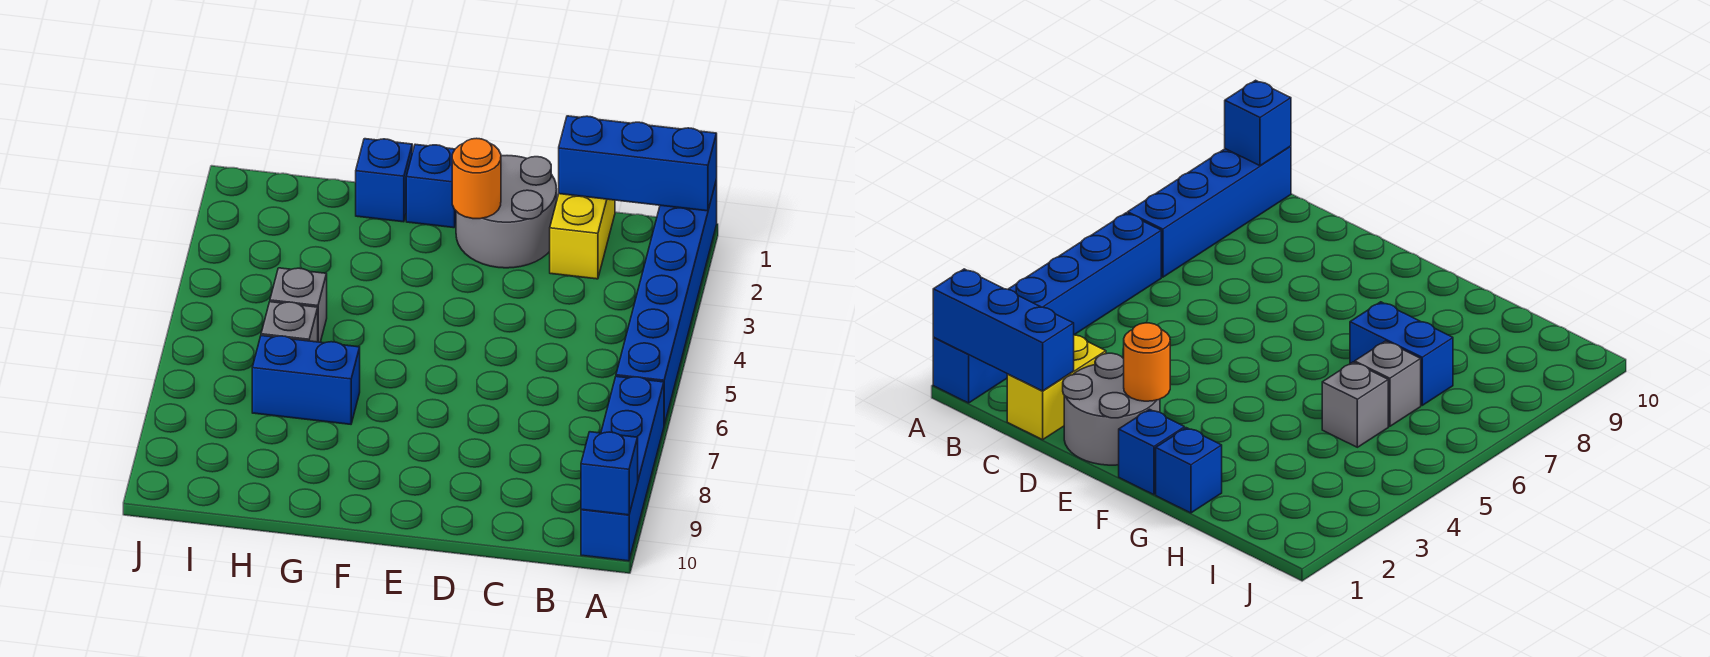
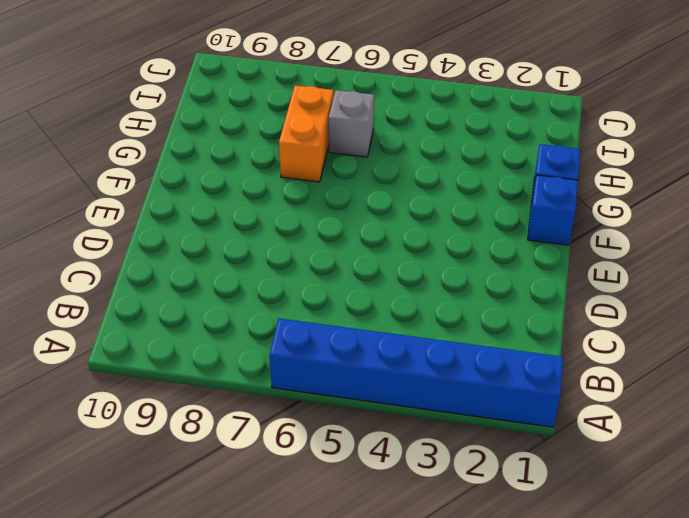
orange 1x2 brick [279,85,333,182] -> blue 1x2 brick [252,336,360,424]
none -> blue 1x4 brick [581,376,664,561]
none -> yellow 1x2 brick [550,194,615,279]
none -> grey 2x2 round brick [456,156,557,268]

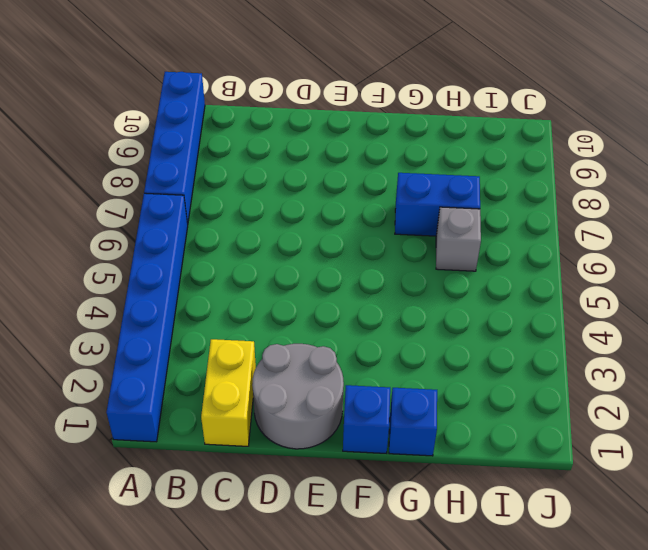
none -> grey 1x1 brick [270,268,327,342]
none -> blue 1x3 brick [559,116,717,211]
none -> blue 1x1 brick [581,432,638,515]

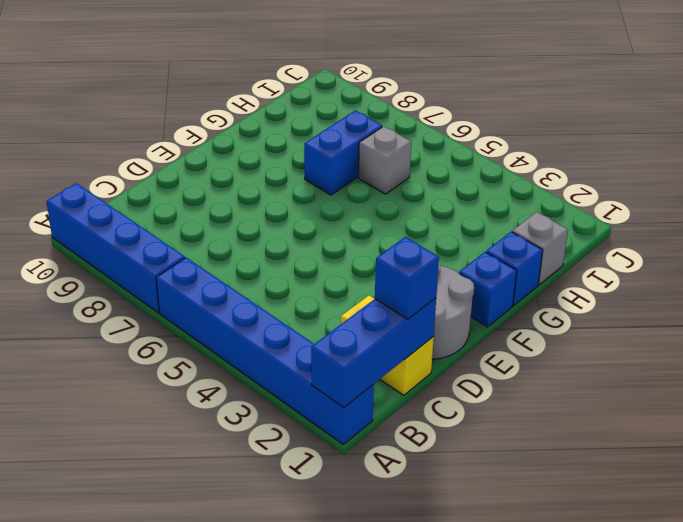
blue 1x1 brick [375,237,439,319] -> blue 1x1 brick moved to [581,432,638,515]
grey 1x1 brick [512,212,568,285] -> grey 1x1 brick moved to [270,268,327,342]
none -> orange 1x1 round brick [452,138,501,219]

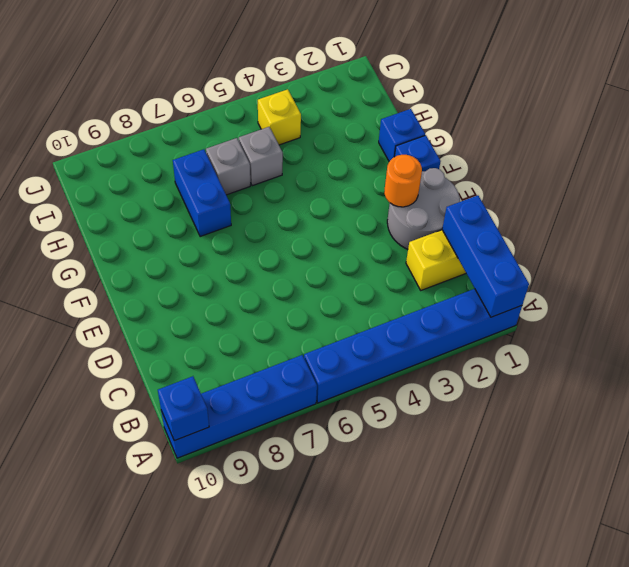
yellow 1x1 brick [258,89,301,145] -> none

